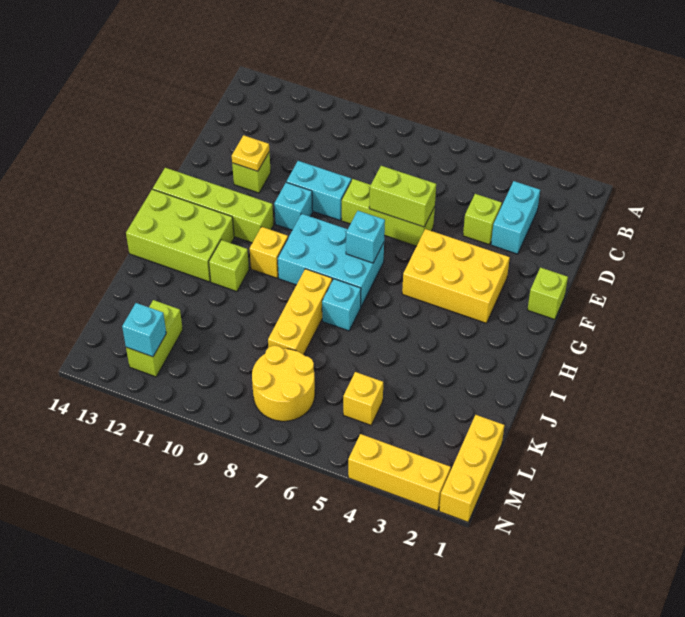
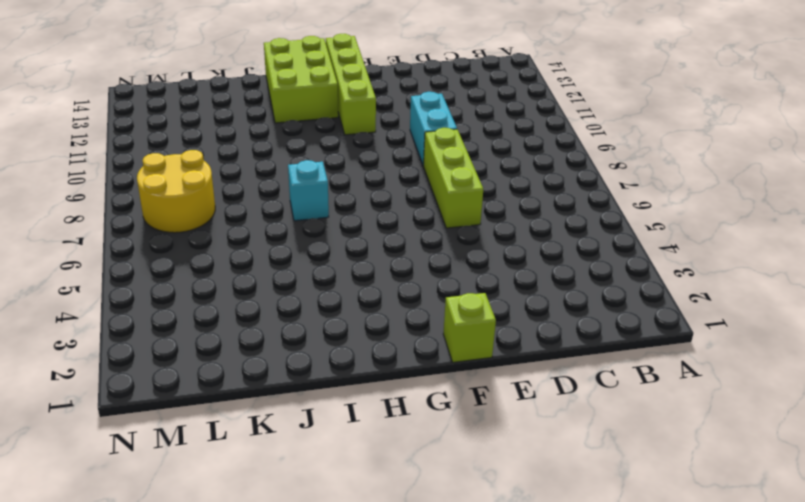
none -> cyan 1x2 brick [491,181,540,254]
none -> lime 1x1 brick [463,194,502,245]
none -> lime 1x1 brick [232,152,271,193]

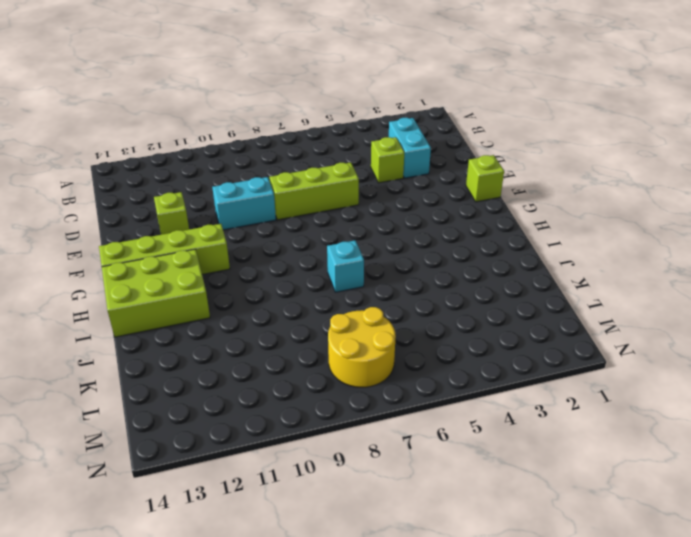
none -> yellow 2x3 brick [402,229,510,323]
none -> cyan 1x1 brick [274,182,313,230]
none -> cyan 2x3 brick [278,214,384,307]

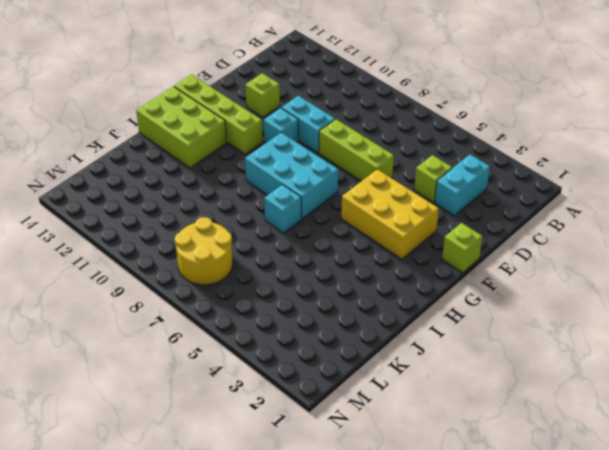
none -> yellow 1x1 brick [250,227,288,278]
none -> yellow 1x3 brick [268,269,332,355]
none -> lime 1x1 brick [209,240,249,291]

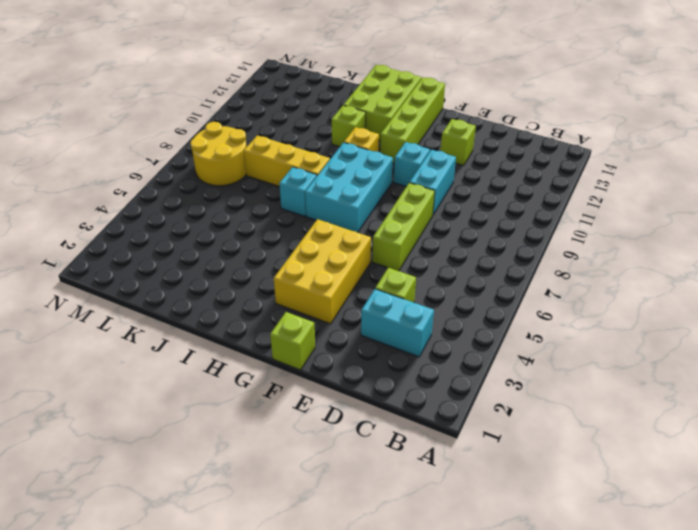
none -> yellow 1x3 brick [439,415,504,522]
none -> yellow 1x1 brick [343,372,383,425]
none -> lime 1x2 brick [126,300,183,377]

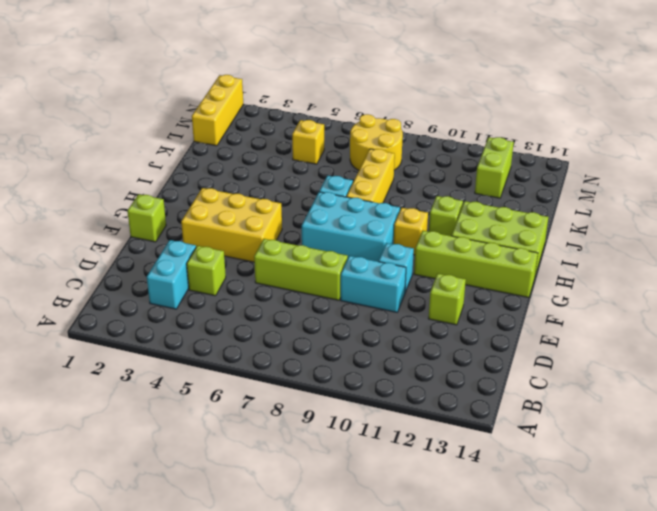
none -> yellow 1x3 brick [348,434,451,511]
none -> lime 1x2 brick [369,166,436,227]
none -> yellow 1x1 plate [232,135,269,171]

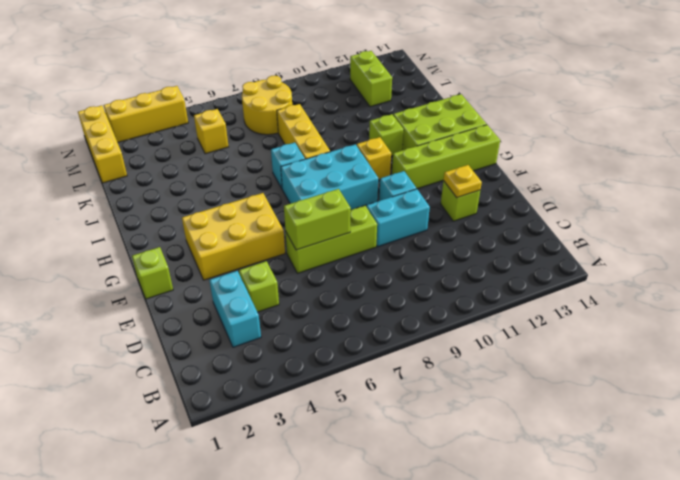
none -> cyan 1x1 brick [346,211,385,263]
none -> cyan 1x1 brick [122,303,166,357]

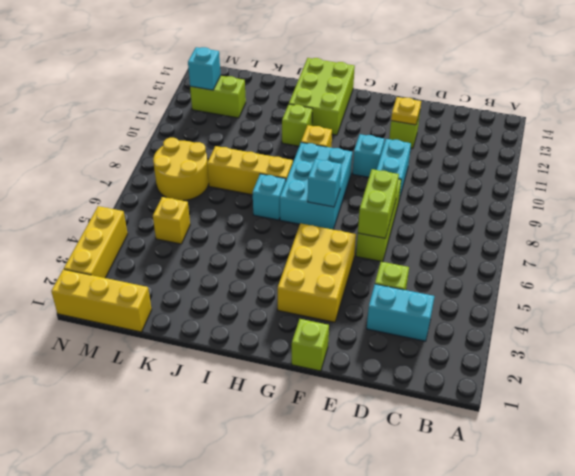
none -> lime 1x4 brick [153,168,274,243]

